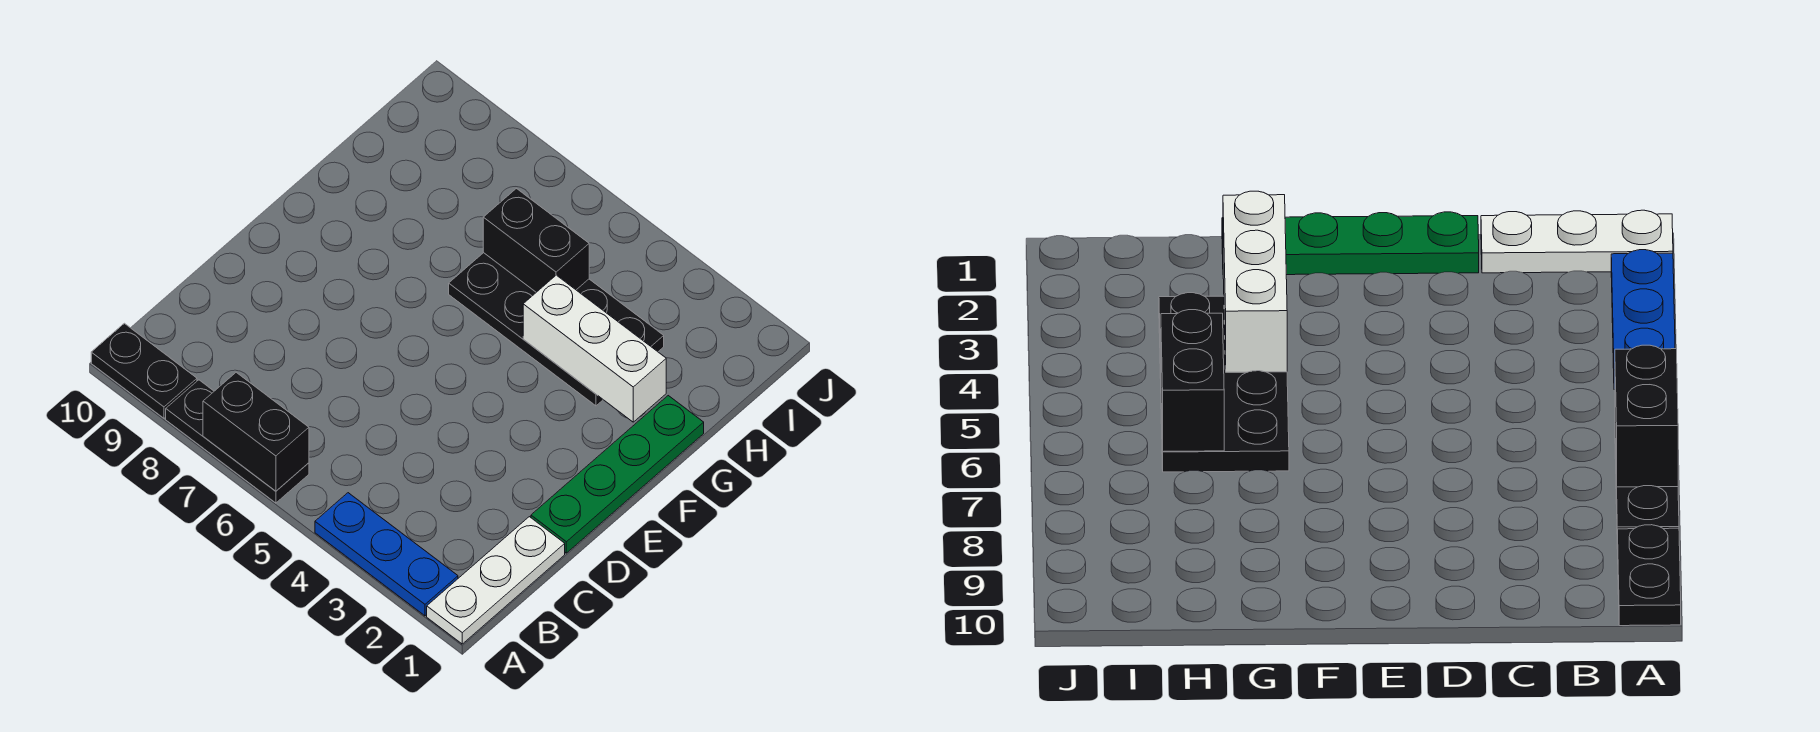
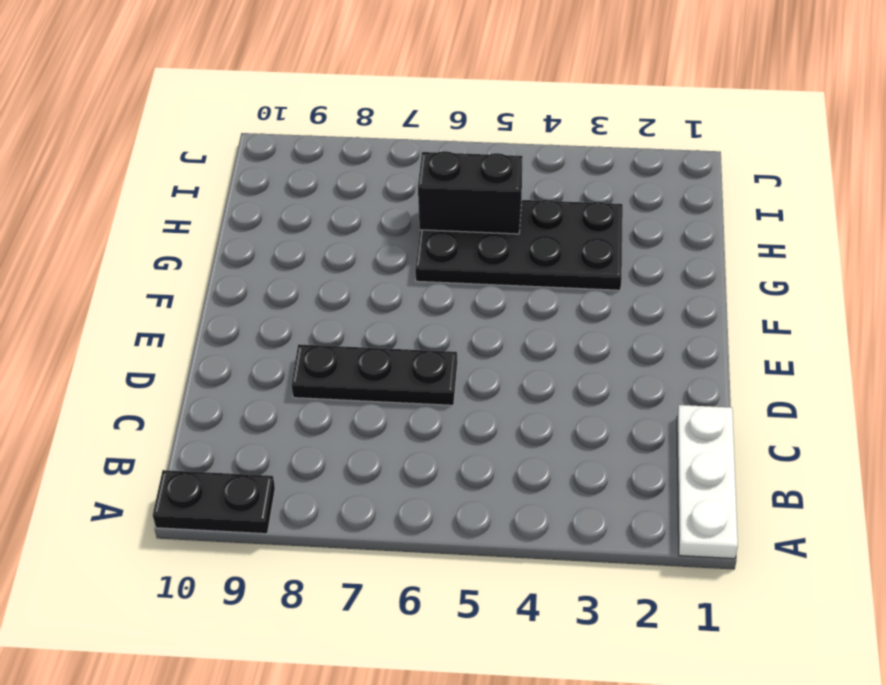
black 1x3 plate [291,344,457,405] -> black 1x3 plate moved to [166,380,309,503]
none -> blue 1x3 plate [315,493,458,616]
none -> green 1x4 plate [531,396,704,553]

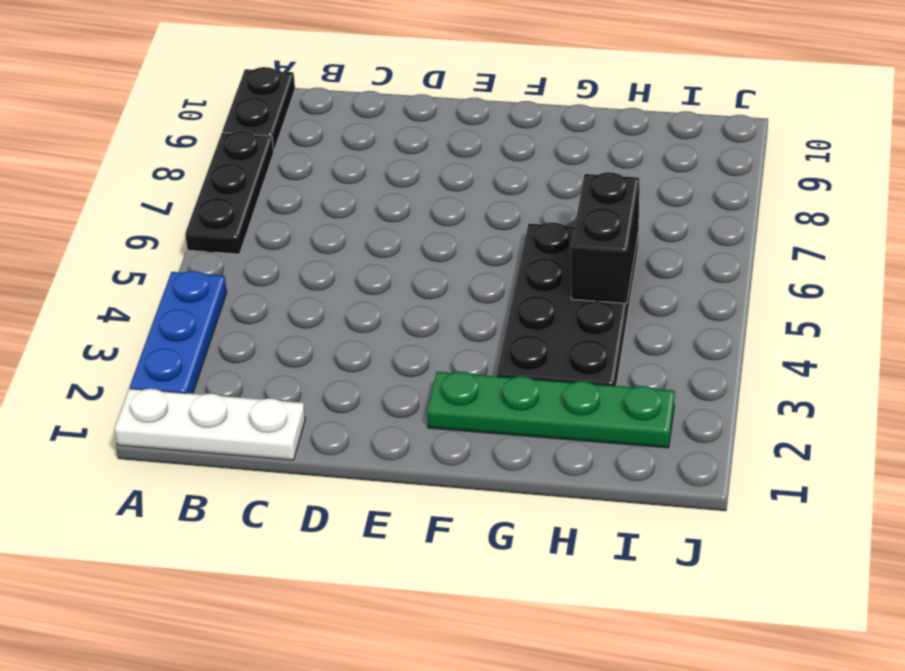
green 1x4 plate [427,372,675,448] -> green 1x4 plate moved to [531,396,704,553]
none -> black 1x2 brick [203,372,309,491]
none -> white 1x3 brick [523,275,666,422]

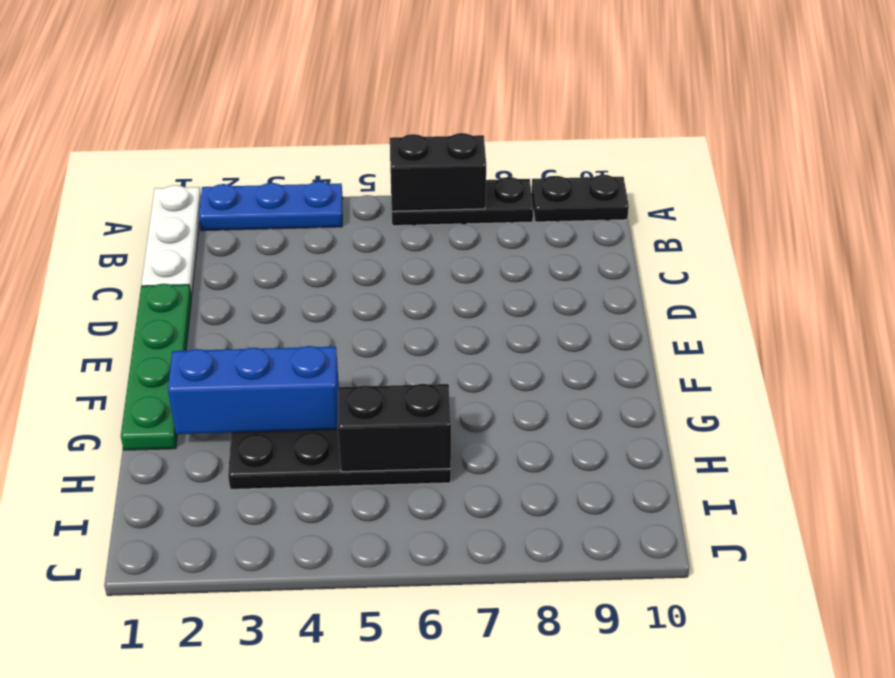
blue 1x3 brick [168,346,339,434] -> white 1x3 brick [523,275,666,422]

